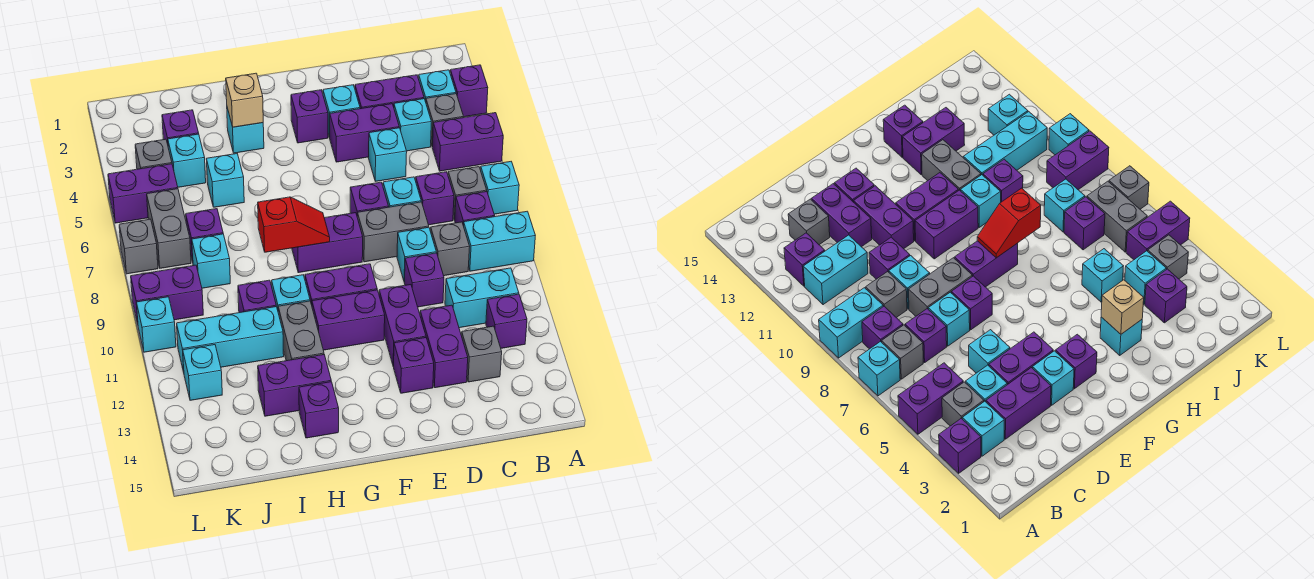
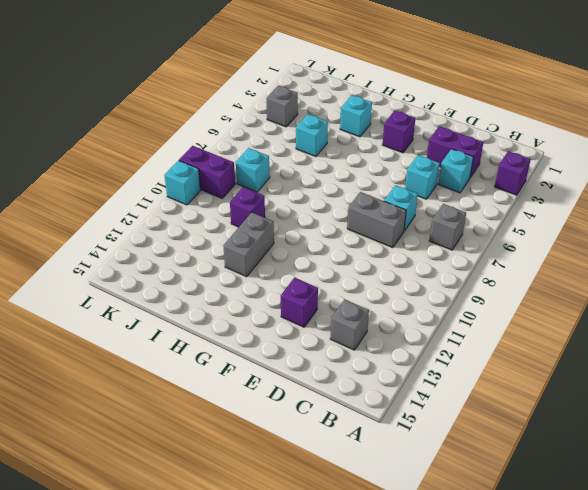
none -> purple 1x2 brick [432,113,503,171]
none -> cyan 1x1 brick [481,162,519,214]
none -> cyan 1x2 brick [464,211,535,271]
none -> cyan 1x1 brick [419,70,456,102]

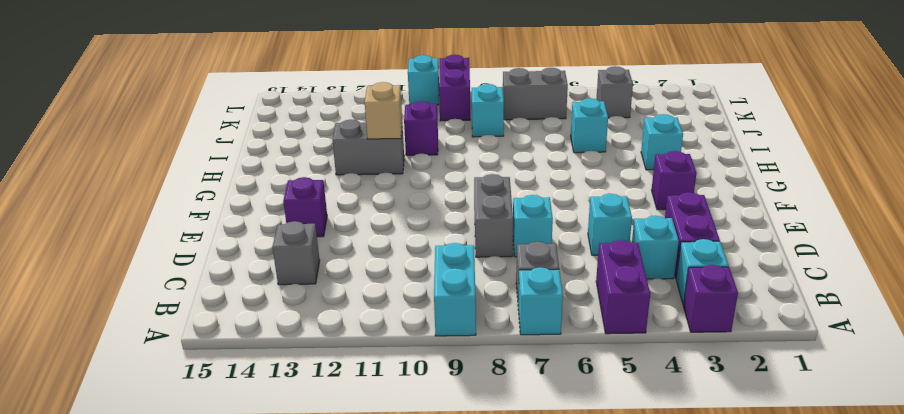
tan 1x1 brick [365,82,402,139] -> tan 1x1 brick moved to [226,73,263,127]
none -> grey 1x1 brick [426,94,464,147]
none -> purple 1x1 brick [455,192,495,226]
none -> cyan 1x2 brick [445,268,519,328]
none -> purple 1x1 brick [486,294,527,348]

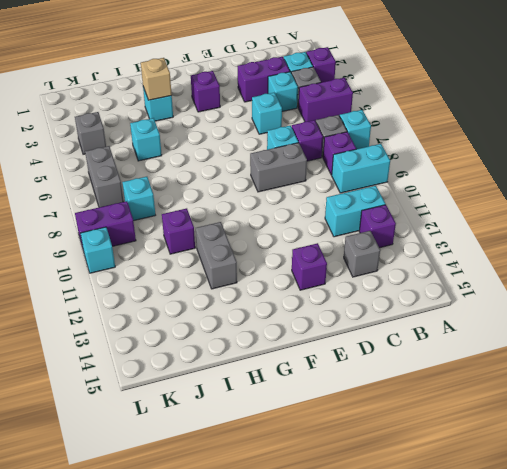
none -> grey 1x1 brick [431,222,470,276]
none -> purple 1x2 brick [330,104,399,162]
none -> cyan 1x1 brick [397,227,436,282]
none -> purple 1x1 brick [405,253,444,307]

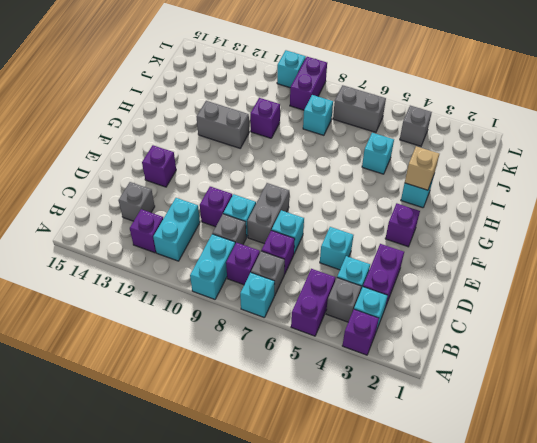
none -> purple 1x2 brick [330,104,399,162]
none -> purple 1x2 brick [420,305,468,388]
none -> cyan 1x1 brick [323,85,360,138]
none -> purple 1x1 brick [350,182,389,216]

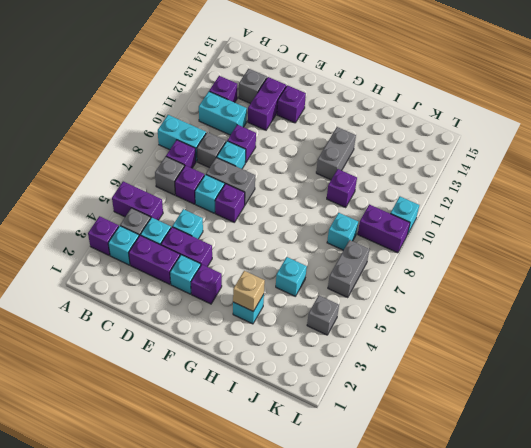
none -> cyan 1x1 brick [481,162,519,214]
none -> purple 1x2 brick [379,285,426,366]
none -> purple 1x2 brick [292,213,363,273]
none -> purple 1x2 brick [305,264,377,305]

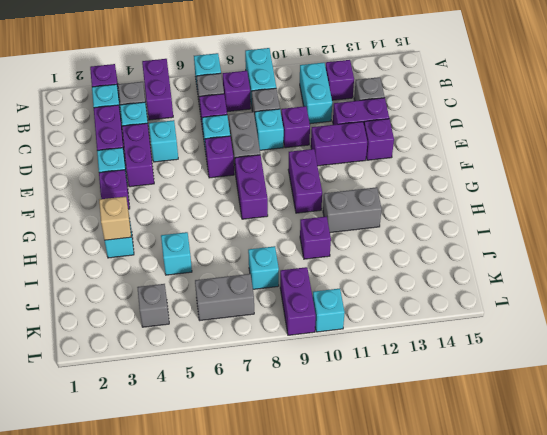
none -> purple 1x2 brick [312,290,385,350]
none -> cyan 1x1 brick [272,275,310,310]
none -> purple 1x2 brick [258,355,331,416]
none -> purple 1x1 brick [299,382,339,438]

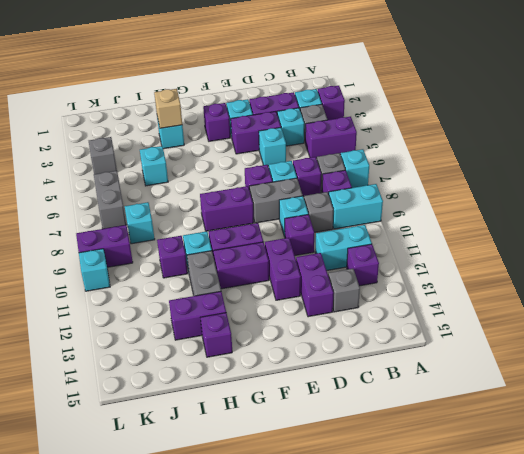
none -> purple 1x1 brick [394,338,434,393]
none -> cyan 1x3 brick [177,307,284,372]
none -> purple 1x1 brick [162,110,199,144]
none -> cyan 1x1 brick [168,134,206,187]

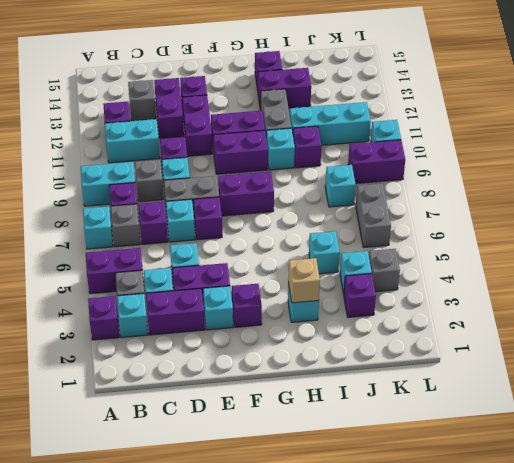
none -> purple 1x1 brick [186,209,223,262]
none -> purple 1x2 brick [108,164,178,223]
none -> cyan 1x1 brick [183,345,222,400]
none -> grey 1x1 brick [119,219,158,274]

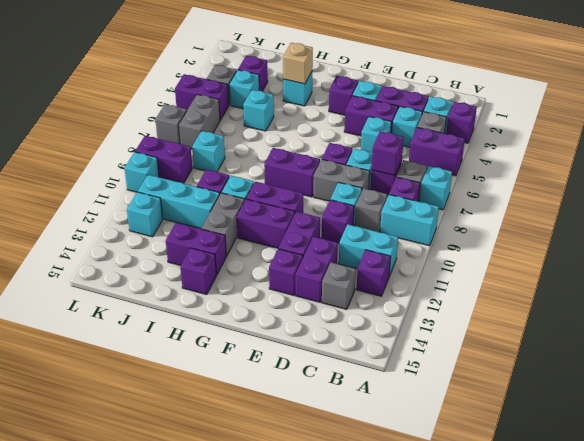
purple 1x1 brick [371,131,404,176] -> purple 1x1 brick moved to [186,209,223,262]
none -> red 1x2 slope [258,197,330,252]

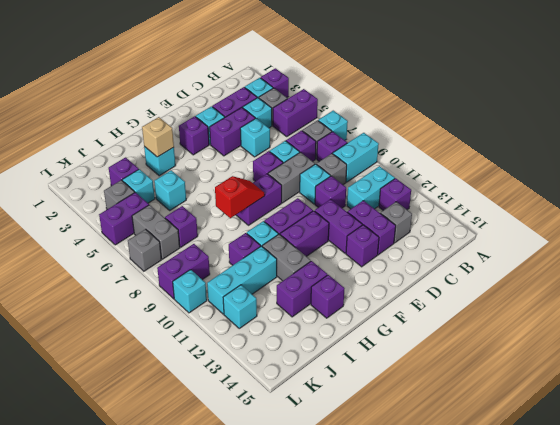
none -> cyan 1x1 brick [192,234,230,288]

